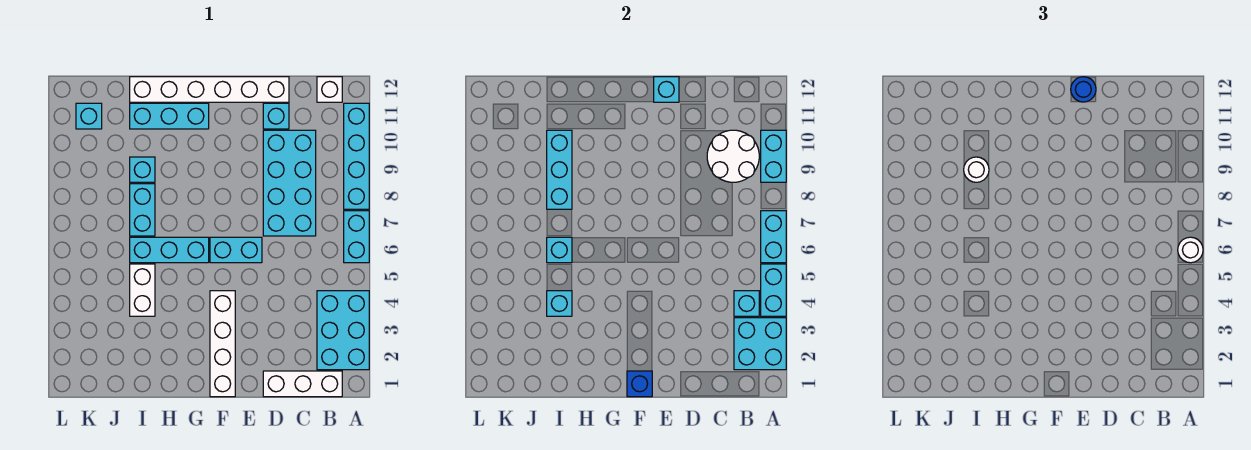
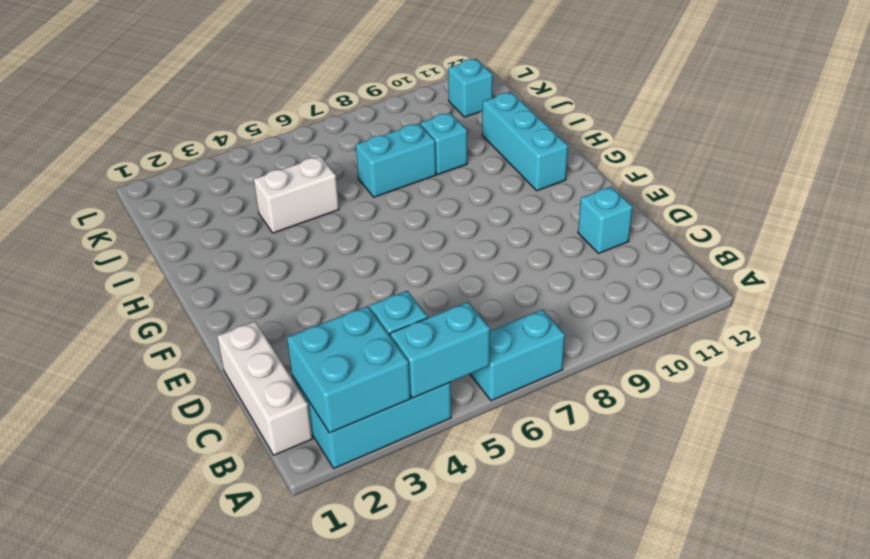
none -> cyan 1x4 brick [344,103,369,209]
none -> white 1x1 brick [317,77,342,102]
none -> cyan 2x4 brick [263,130,316,236]
none -> white 1x6 brick [130,77,289,102]

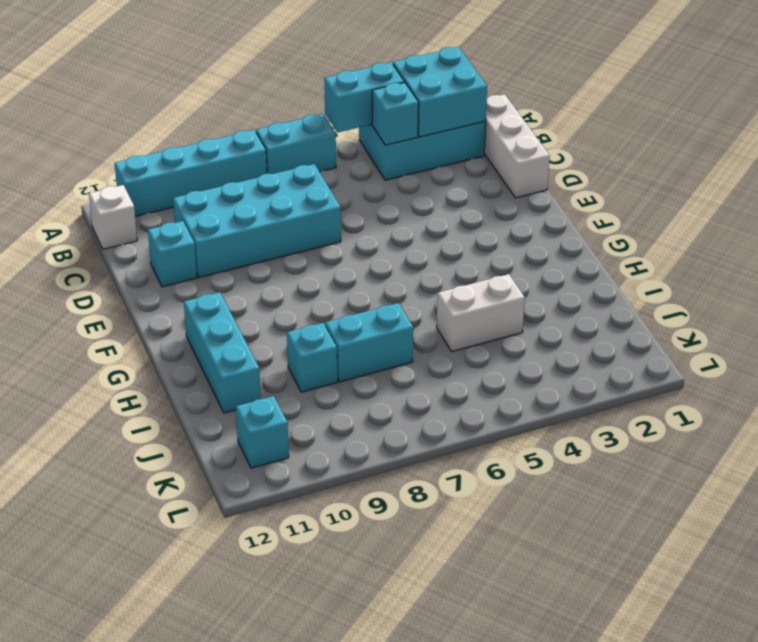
none -> white 1x6 brick [130,77,289,102]
none -> cyan 1x2 brick [210,237,262,263]
none -> white 1x4 brick [210,291,235,397]
none -> cyan 1x3 brick [130,237,209,263]

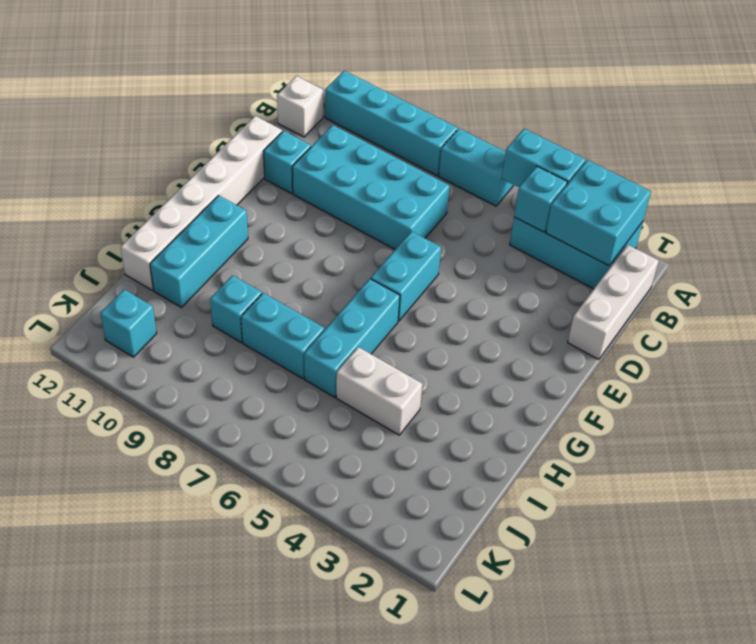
none -> white 1x4 brick [210,291,235,397]
none -> cyan 1x2 brick [761,211,786,263]
none -> cyan 1x2 brick [761,130,786,182]
none -> white 2x2 round brick [707,130,759,182]

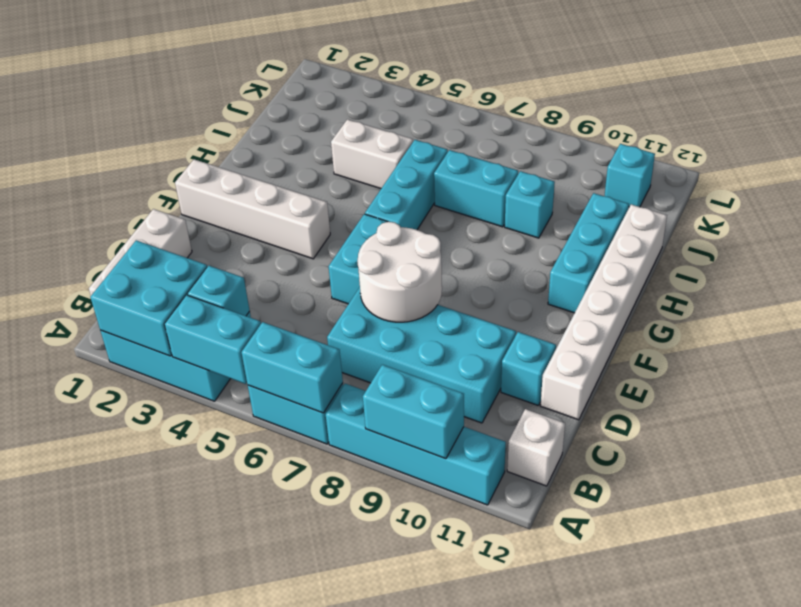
white 2x2 round brick [357,222,442,322] -> white 2x2 round brick moved to [707,130,759,182]
none -> cyan 1x1 brick [654,77,679,102]
none -> blue 1x1 brick [627,371,652,397]
none -> cyan 1x1 brick [547,291,572,316]
none -> cyan 1x1 brick [547,237,572,263]

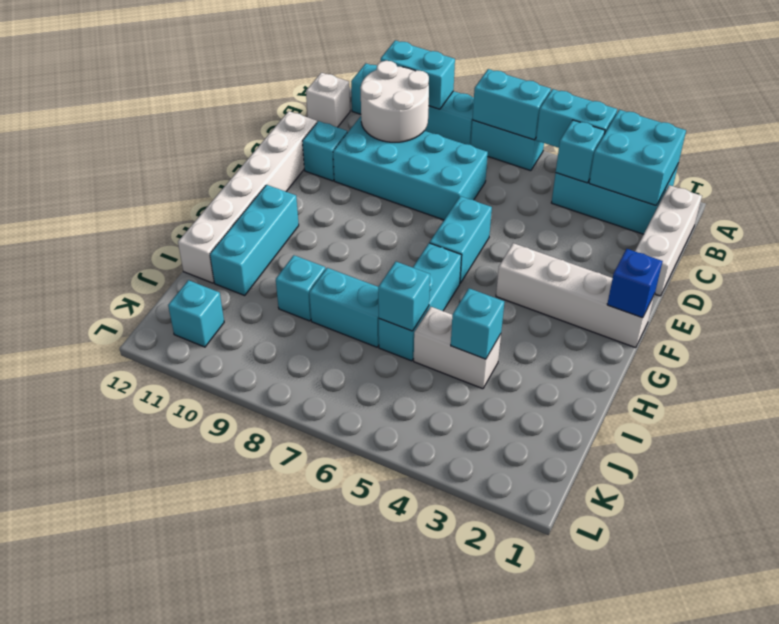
none -> cyan 1x1 brick [654,77,679,102]
none -> cyan 1x3 brick [547,130,572,209]
none -> white 1x1 round brick [1178,237,1203,263]
none -> blue 1x1 round brick [1071,77,1096,102]

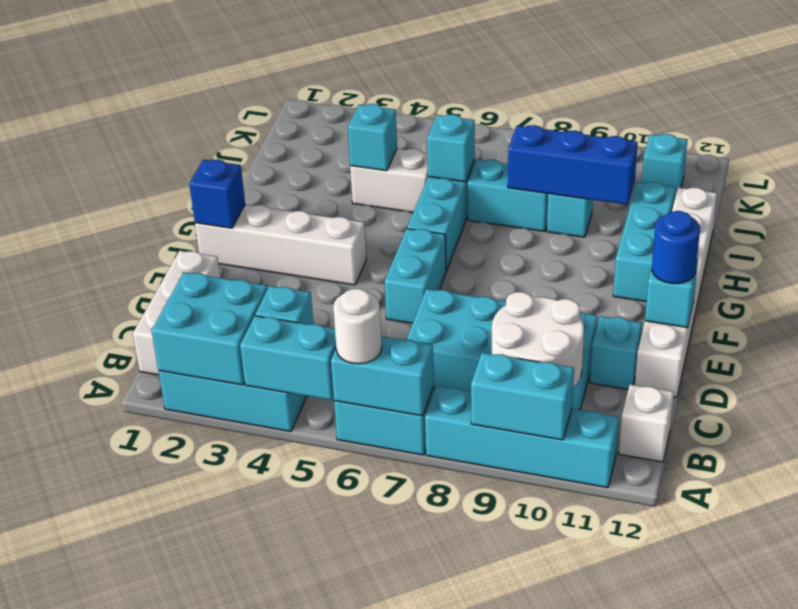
blue 1x3 brick [508,125,638,205] -> cyan 1x3 brick [547,130,572,209]
none -> white 1x1 round brick [964,157,989,182]

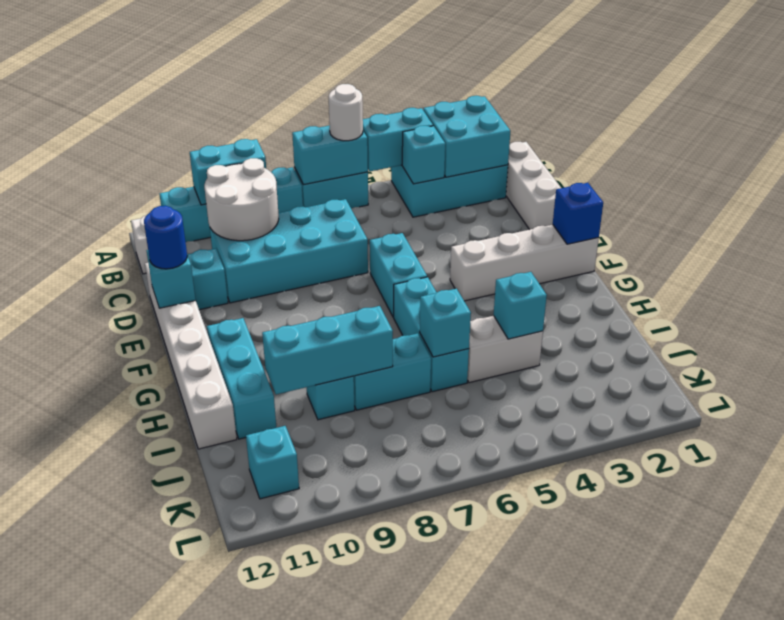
none -> white 1x1 round brick [964,157,989,182]

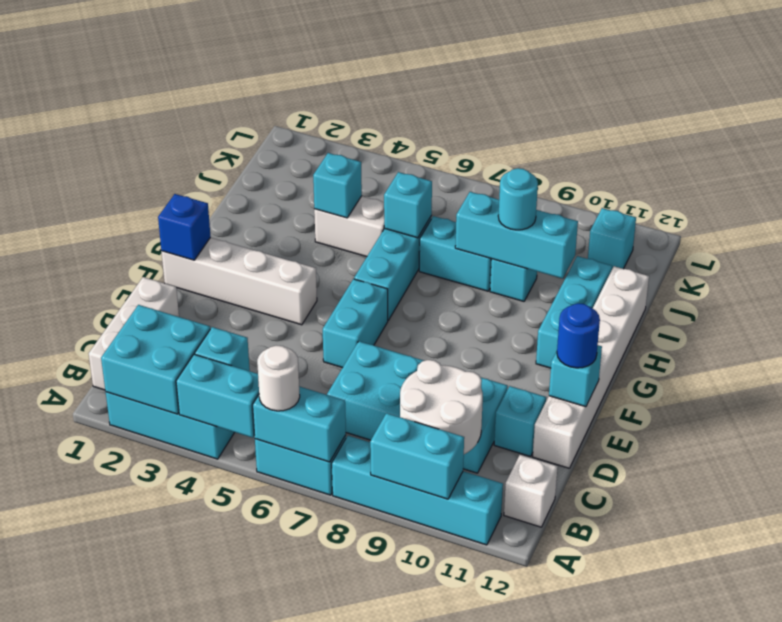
cyan 1x1 round brick [498,168,538,230] -> white 1x1 round brick [964,157,989,182]

